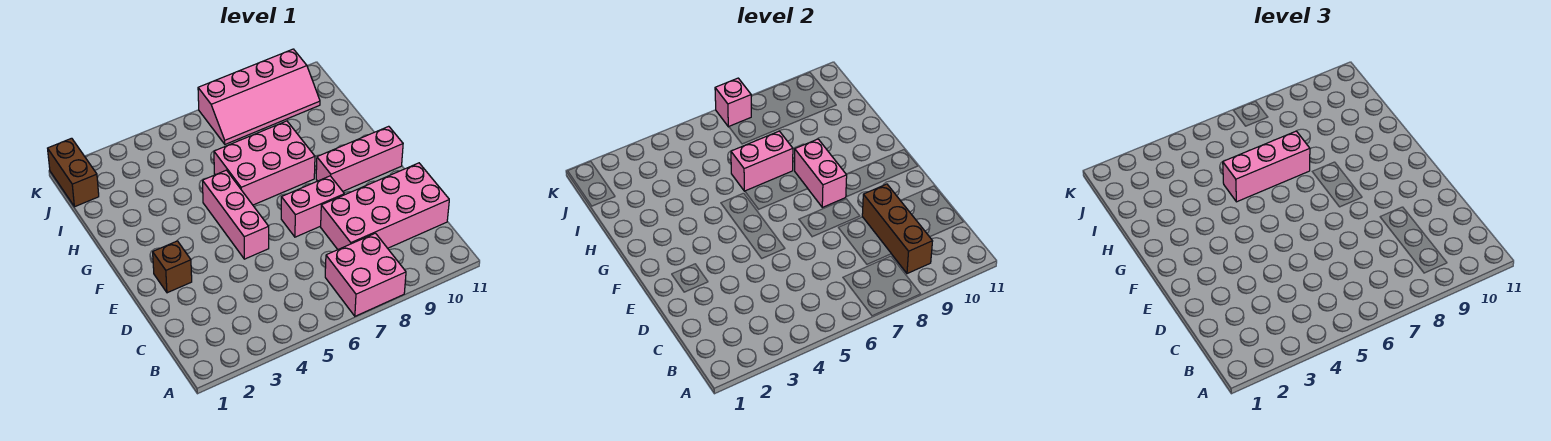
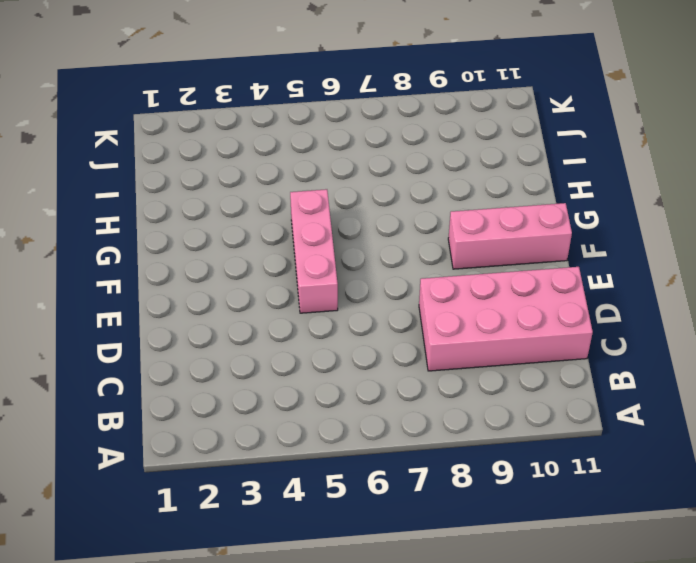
none -> pink 2x2 brick [325,233,406,316]
none -> brown 1x1 brick [153,241,192,293]
none -> pink 1x2 brick [281,176,344,237]

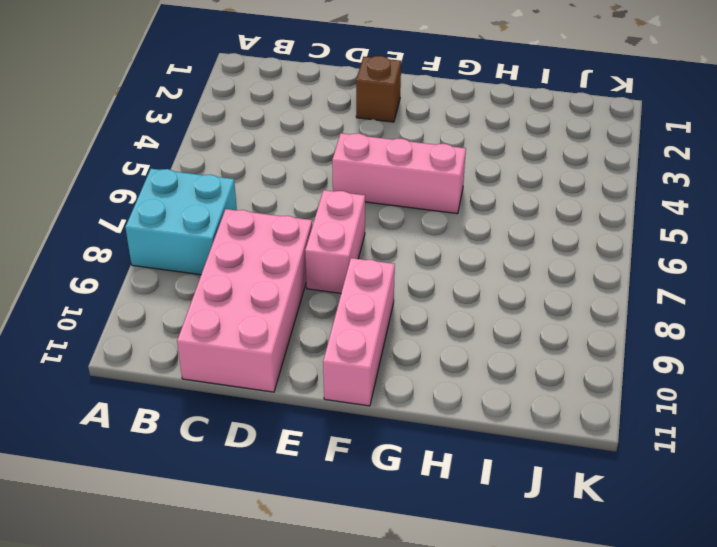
cyan 2x2 brick [125,169,237,275] -> pink 2x2 brick [325,233,406,316]
none -> pink 2x3 brick [214,121,315,205]
none -> brown 1x2 brick [48,138,99,207]
none -> pink 2x4 slope [198,49,320,144]

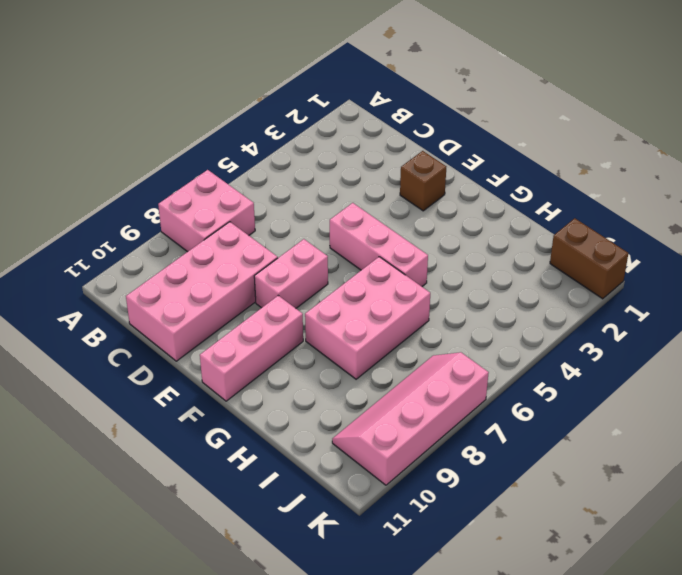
none -> brown 1x3 brick [862,184,933,274]
none -> pink 1x2 brick [795,139,847,207]
none -> pink 1x2 brick [731,131,793,191]

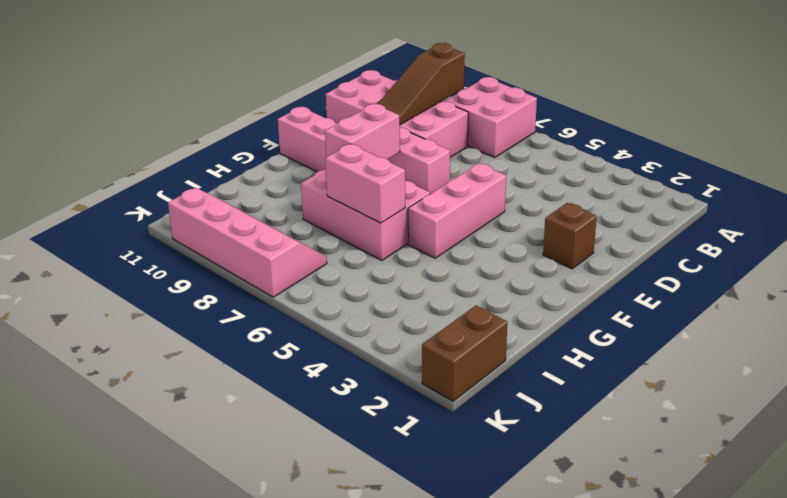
brown 1x3 slope [378,43,465,125] -> brown 1x3 brick [862,184,933,274]
none -> pink 1x1 brick [715,78,751,127]
none -> pink 1x3 brick [1223,131,1310,202]

